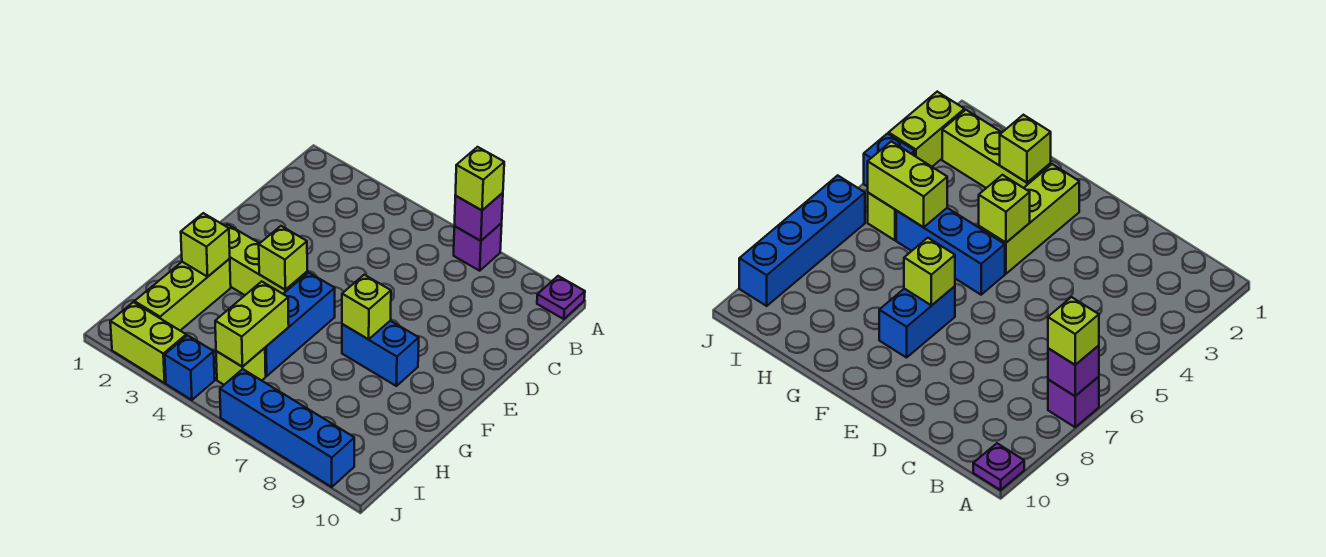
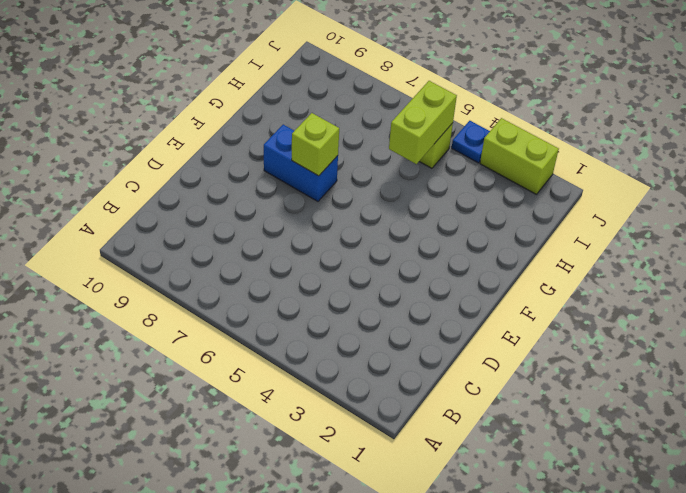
blue 1x1 plate [452,121,490,163] -> blue 1x1 brick [165,335,215,400]
none -> purple 1x1 brick [454,223,502,271]
none -> purple 1x1 plate [537,276,585,319]
none -> lime 1x3 brick [226,224,307,295]

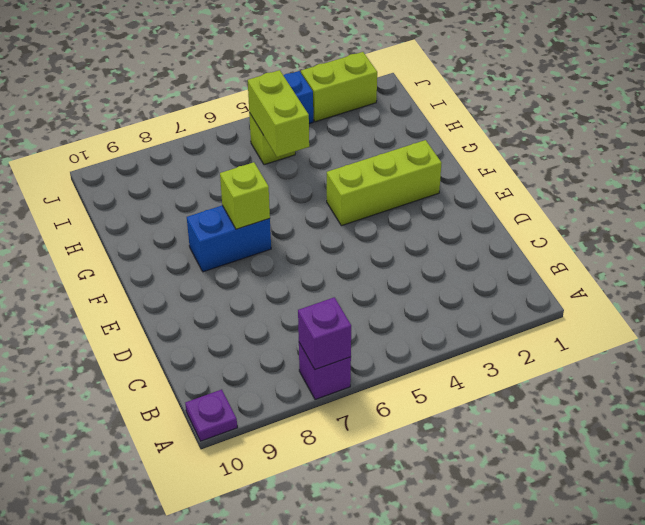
none -> blue 1x3 brick [265,272,335,376]
none -> lime 1x3 brick [134,259,231,330]
none -> blue 1x4 brick [220,369,354,487]

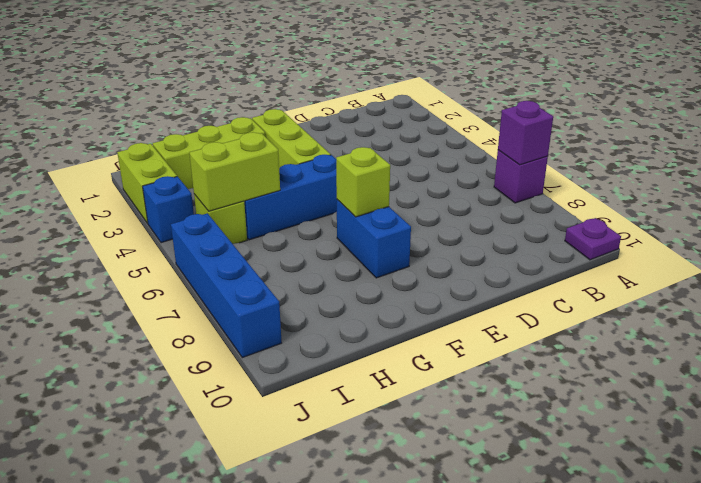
none -> lime 1x1 brick [259,226,307,290]
none -> lime 1x1 brick [181,213,230,277]
none -> lime 1x1 brick [455,147,504,210]

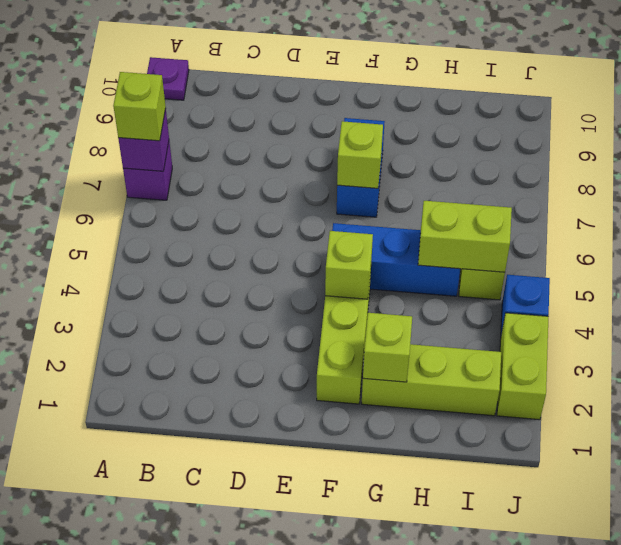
none -> blue 1x4 brick [220,369,354,487]

